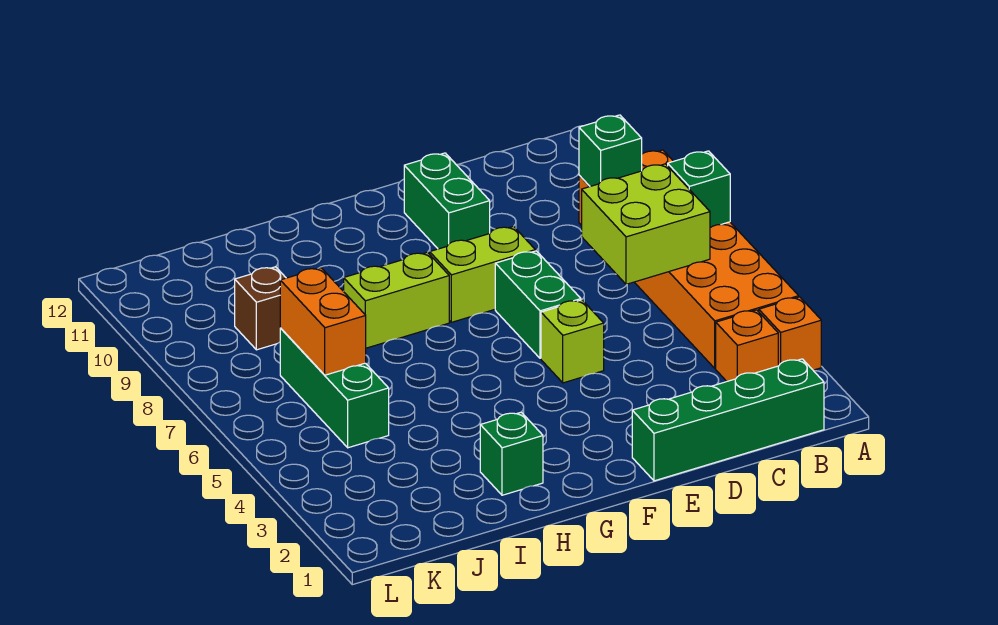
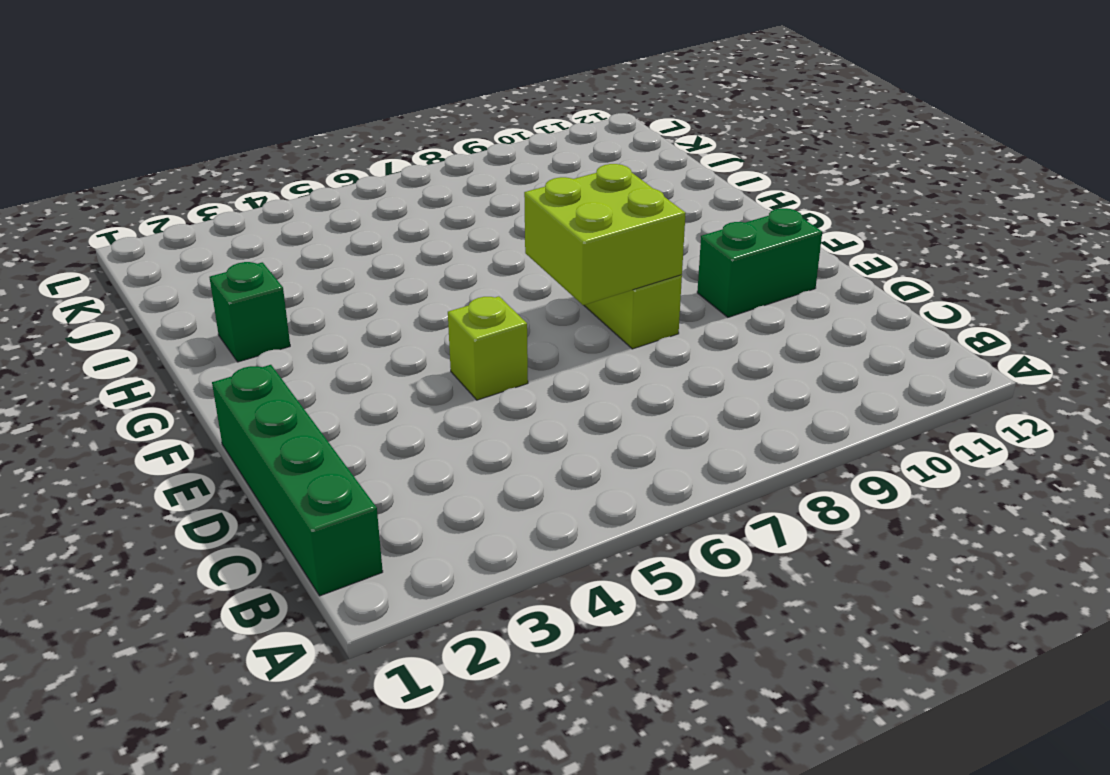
lime 2x2 brick [524,164,686,305] -> lime 2x2 brick moved to [582,164,710,285]
none -> orange 1x1 brick [759,297,821,370]
none -> orange 2x6 brick [579,150,799,368]
none -> orange 1x1 brick [716,310,778,381]

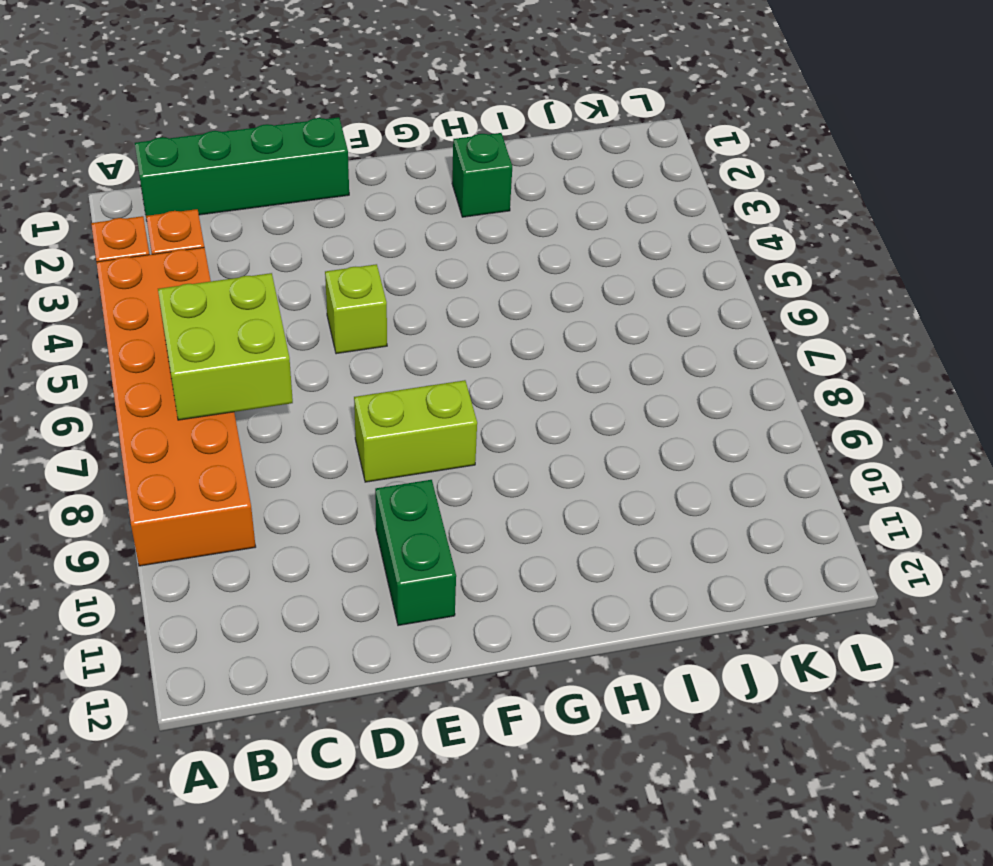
none -> green 1x2 brick [495,251,581,358]
none -> lime 1x2 brick [344,252,449,348]
none -> green 1x3 brick [280,328,389,448]

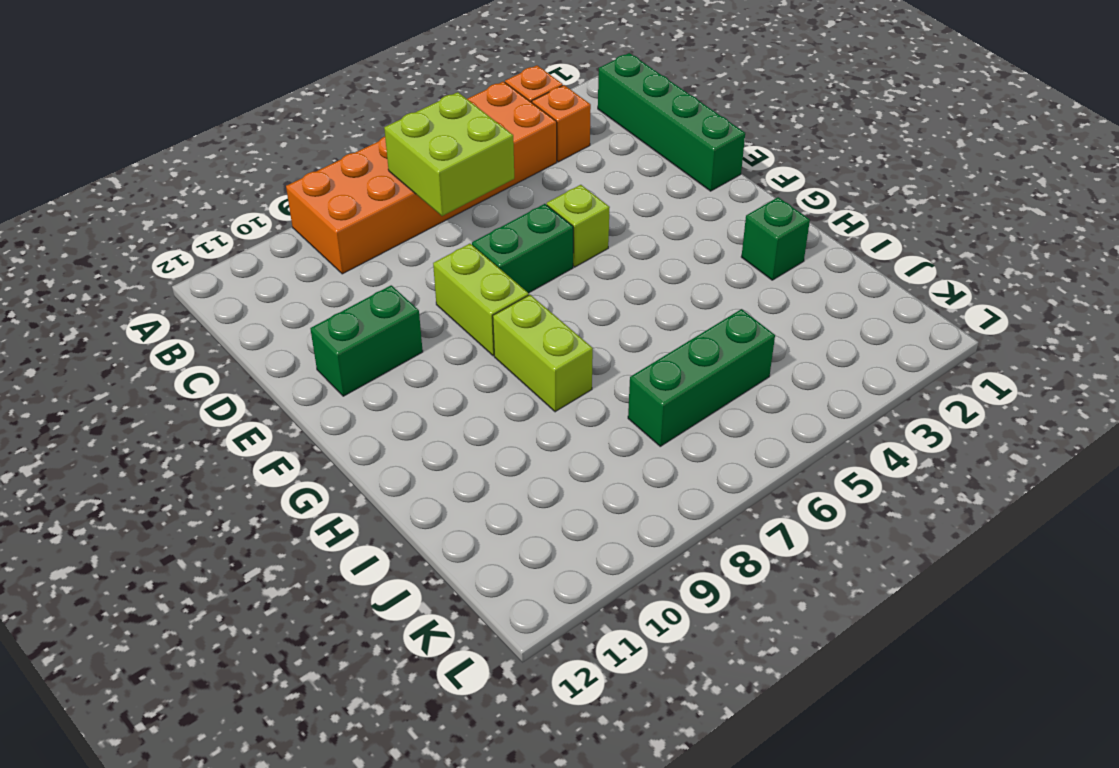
none -> brown 1x1 brick [235,267,286,350]
none -> green 1x1 brick [668,151,730,228]
none -> green 1x1 brick [579,115,642,186]

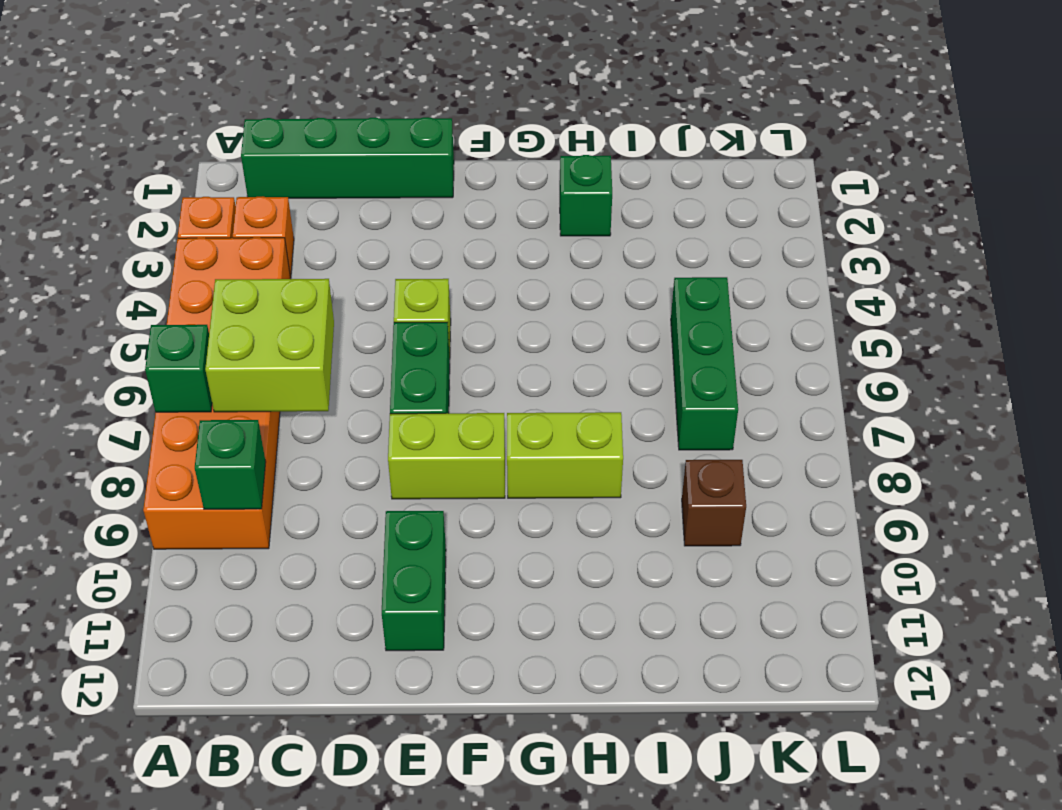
none -> orange 1x2 brick [280,268,366,375]

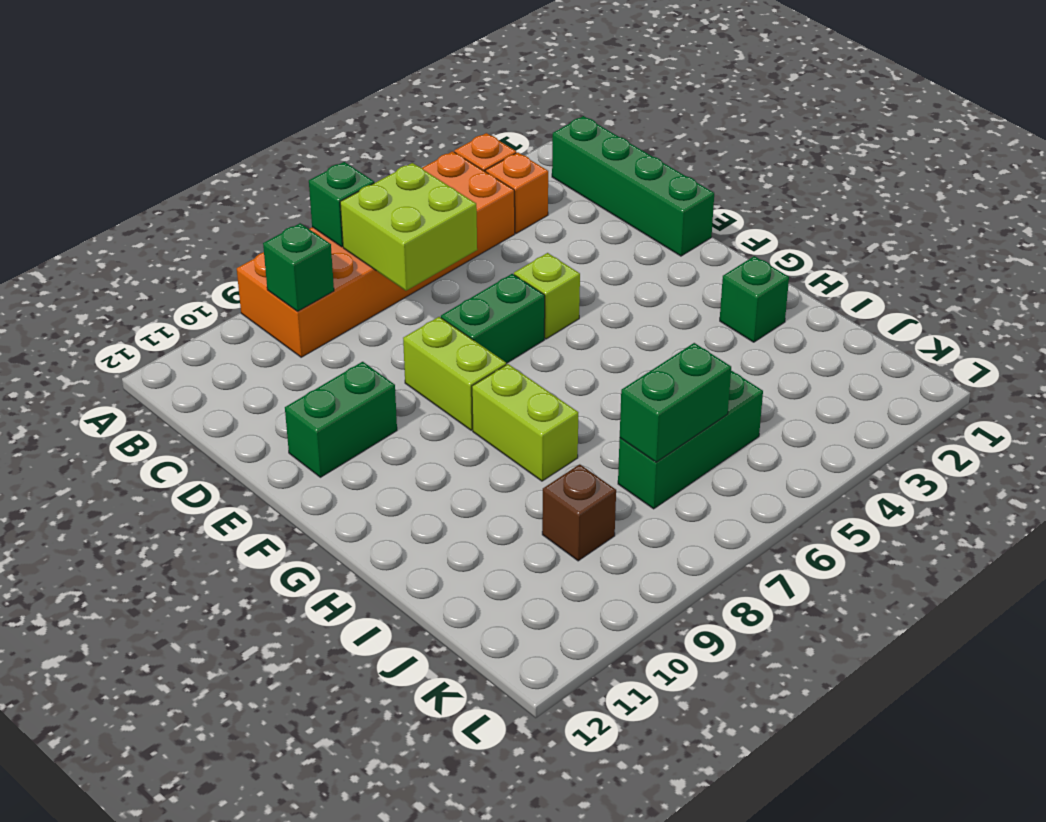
green 1x2 brick [620,343,731,462] -> orange 1x2 brick [280,268,366,375]

